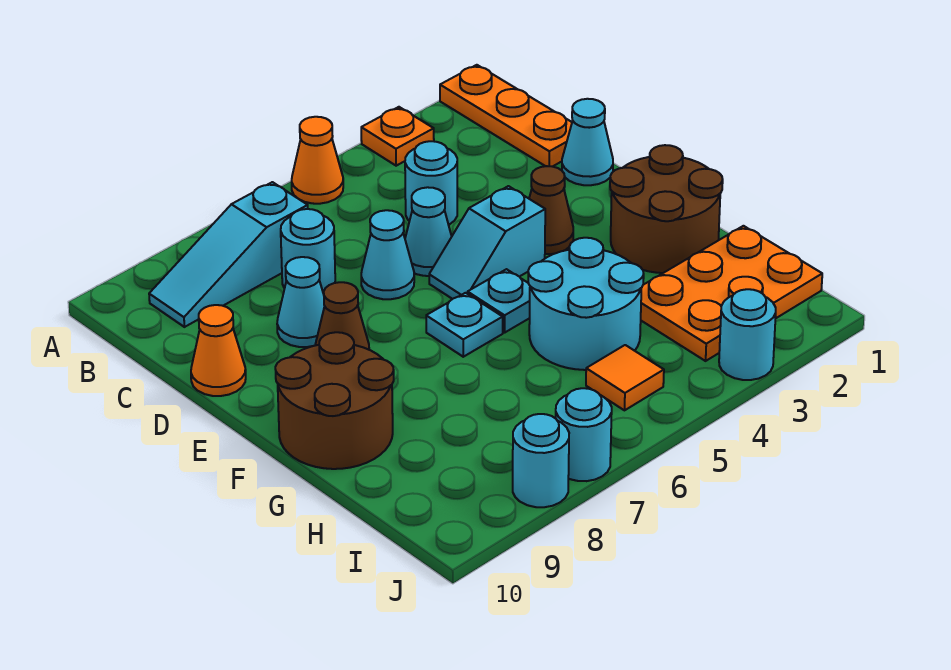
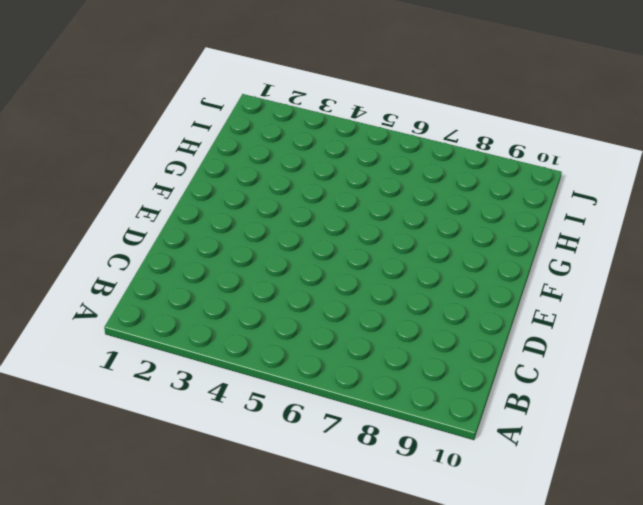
none -> orange 1x3 plate [440,65,572,167]
none -> orange 1x1 plate [361,107,434,166]
none -> orange 1x1 cone [292,117,343,204]

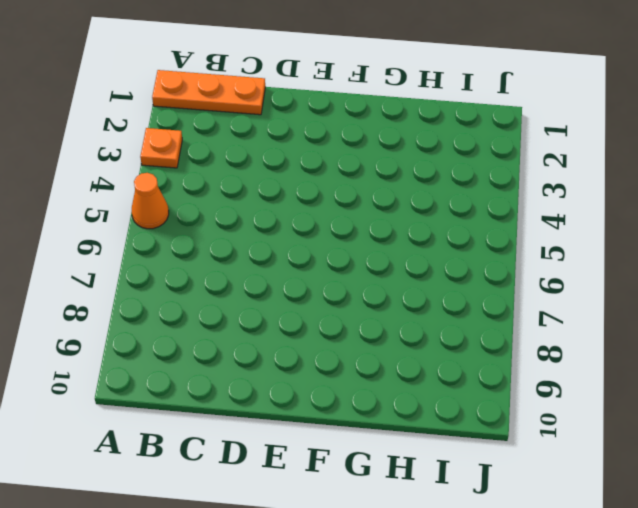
none -> cyan 1x3 slope [149,182,308,327]
none -> cyan 1x1 round brick [405,141,457,225]
none -> cyan 1x1 round brick [281,209,335,294]

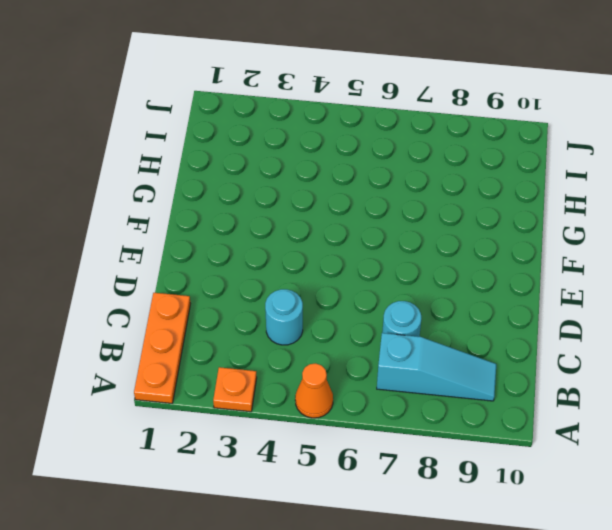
none -> cyan 1x1 cone [562,99,613,185]
none -> cyan 1x1 cone [405,187,452,276]
none -> cyan 1x1 cone [361,210,414,299]

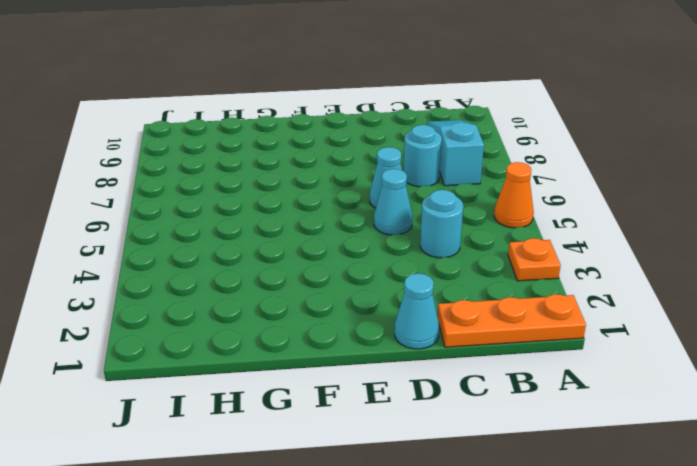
none -> cyan 1x1 cone [277,257,324,347]
none -> orange 1x1 cone [191,305,246,396]
none -> brown 1x1 cone [529,166,573,254]

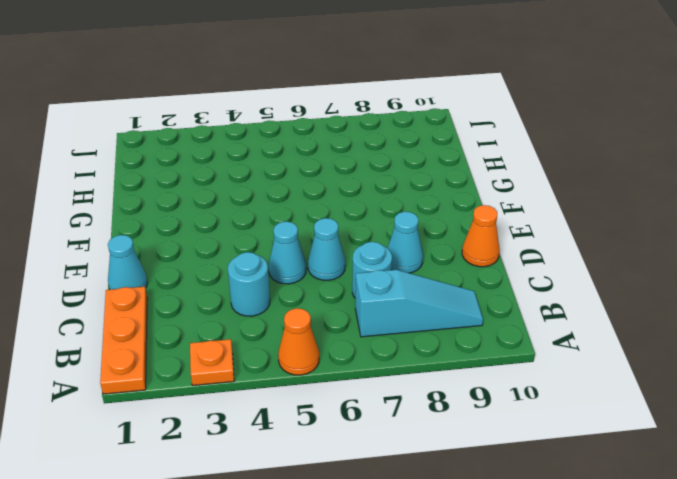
none -> brown 1x1 cone [529,166,573,254]
none -> cyan 1x2 slope [429,186,545,299]
none -> brown 1x1 cone [315,282,369,349]

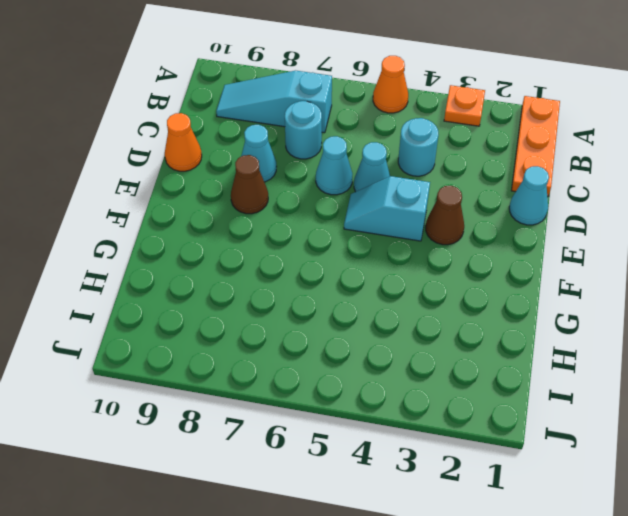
none -> brown 2x2 round brick [610,145,723,273]
none -> cyan 1x1 plate [468,269,530,333]
none -> cyan 1x1 plate [426,293,503,357]

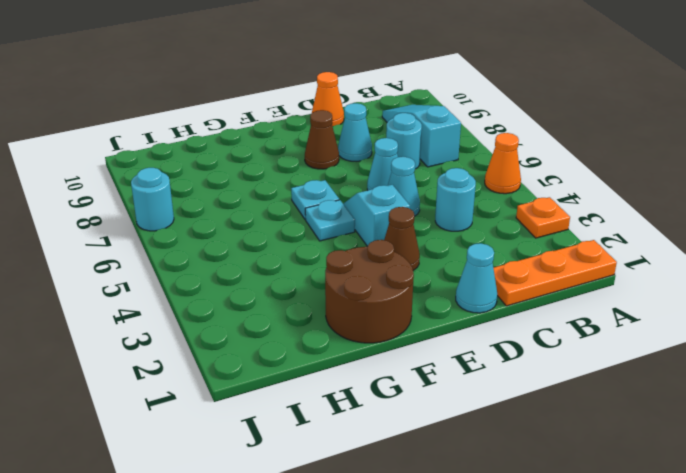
none -> brown 2x2 round brick [275,332,394,469]
none -> cyan 2x2 round brick [528,238,644,370]
none -> orange 2x3 plate [641,226,822,361]

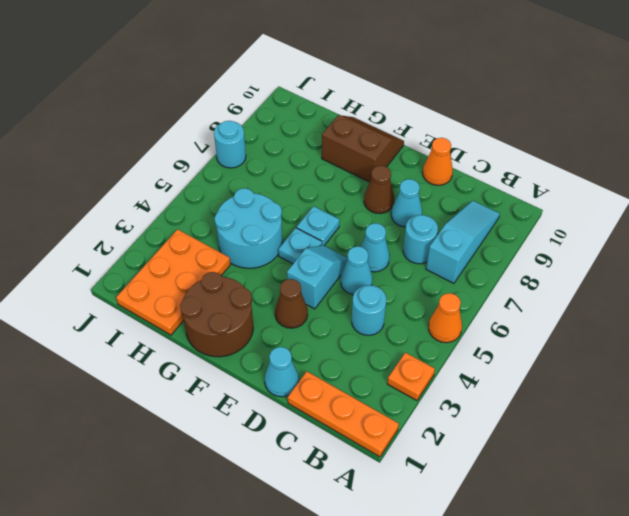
brown 2x2 slope [322,115,404,182] -> brown 2x2 round brick [275,332,394,469]
none -> orange 1x1 tile [586,345,664,410]
none -> cyan 1x1 round brick [719,289,776,380]
none -> cyan 1x1 round brick [513,414,569,507]

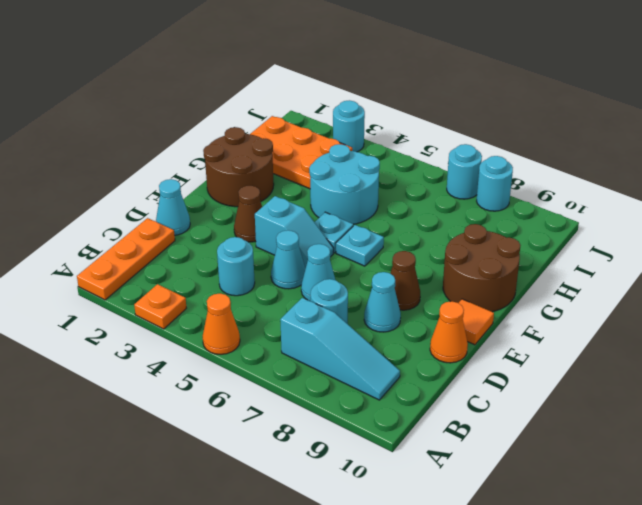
orange 1x1 tile [459,299,494,345] -> orange 1x1 tile moved to [586,345,664,410]

